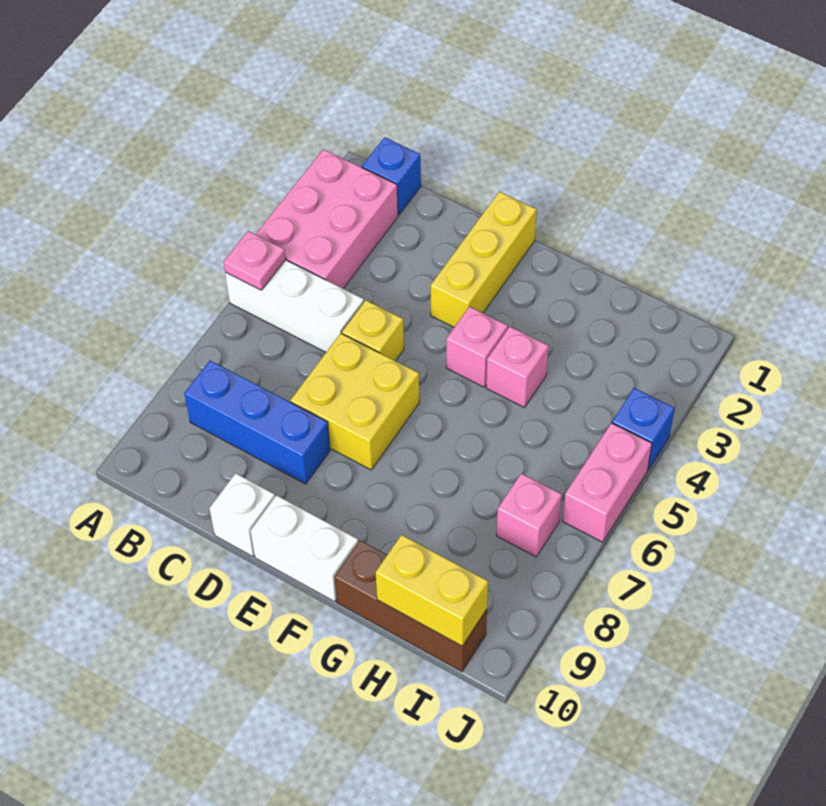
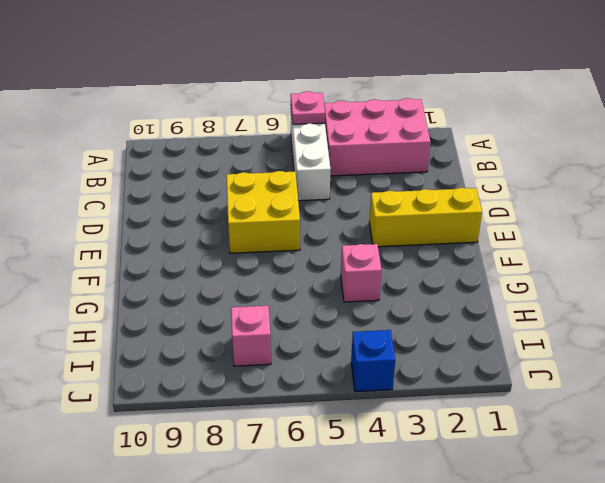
none -> blue 1x1 brick [362,137,421,215]
none -> blue 1x3 brick [184,361,330,484]
none -> yellow 1x1 brick [342,300,404,361]

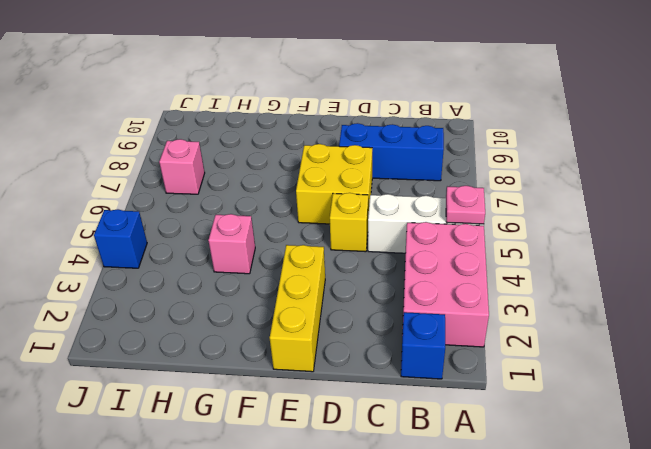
none -> white 1x1 brick [209,473,275,557]
none -> white 1x2 brick [251,495,358,602]
none -> pink 1x1 brick [446,307,508,387]

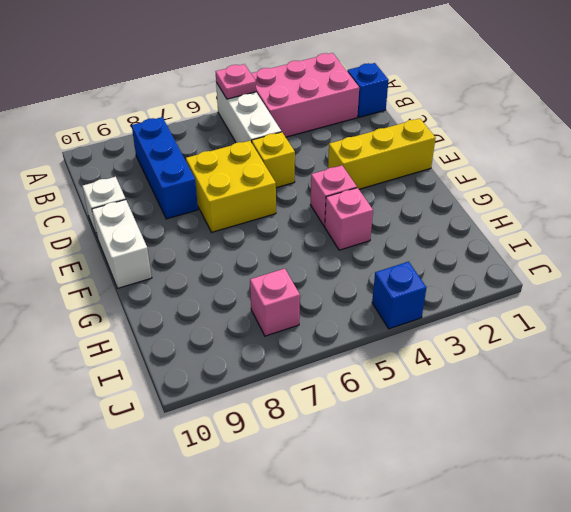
none -> brown 1x3 brick [334,540,487,672]
none -> pink 1x2 brick [562,423,652,542]
none -> yellow 1x2 brick [375,535,488,646]

